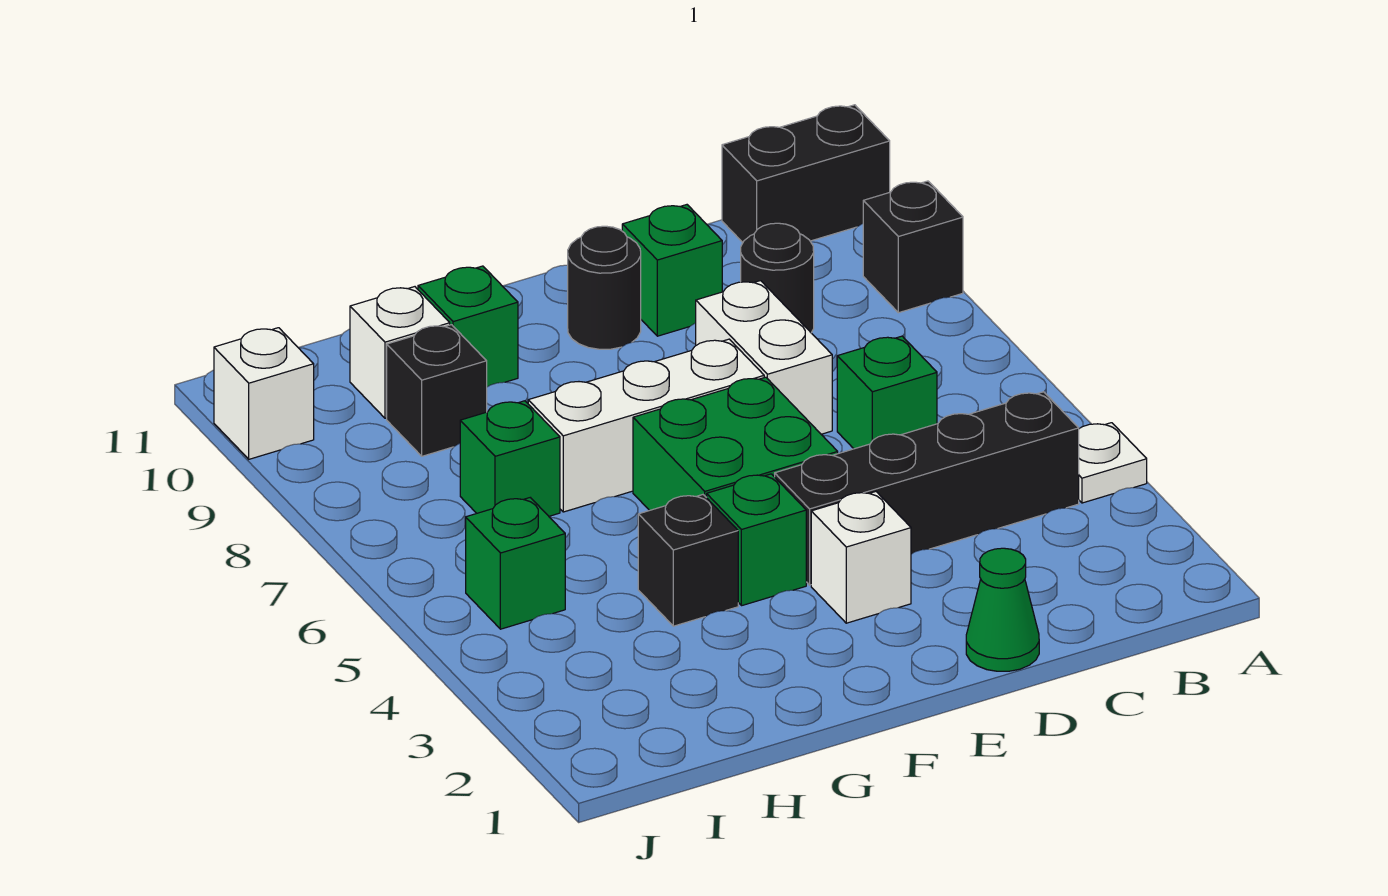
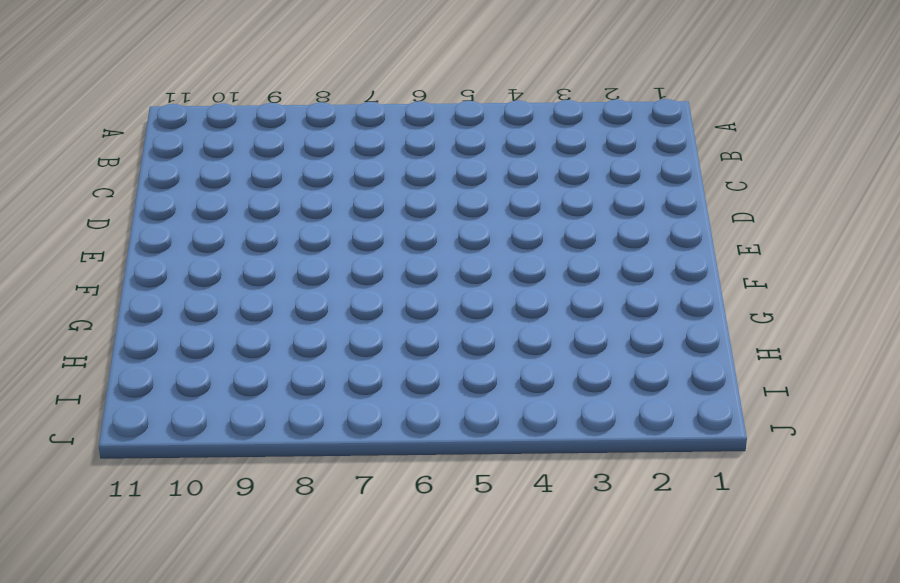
none -> white 1x1 plate [1079,423,1147,503]
none -> black 1x1 brick [863,181,963,313]
none -> black 1x2 brick [722,105,890,242]

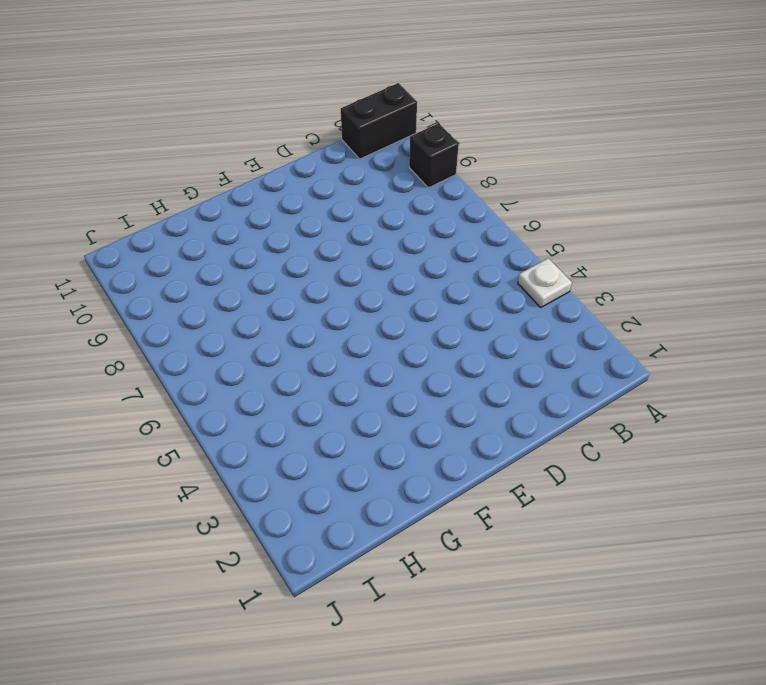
none -> black 1x4 brick [775,392,1079,585]
none -> green 1x1 brick [837,336,937,449]
none -> black 1x1 round brick [741,223,814,333]

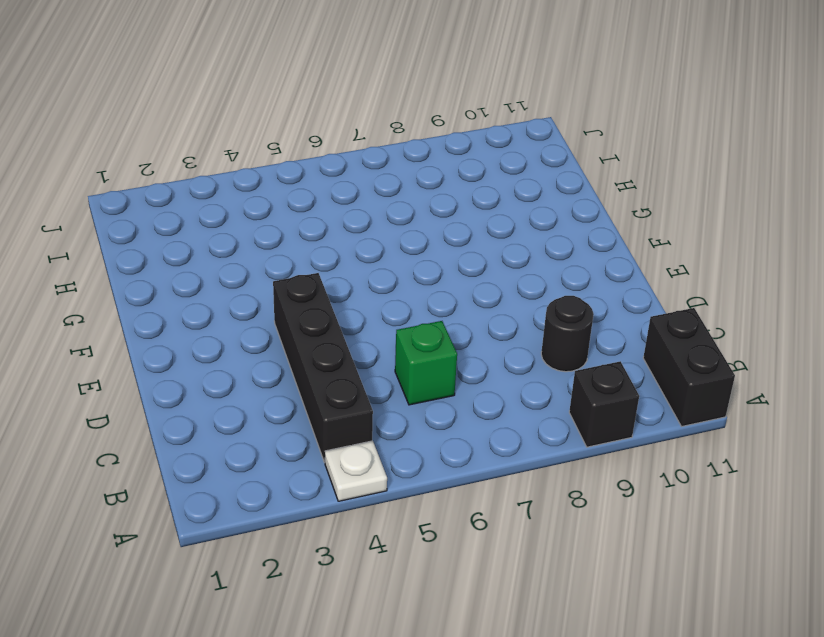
none -> green 1x1 cone [966,548,1039,671]
none -> white 1x2 brick [696,281,832,434]
none -> green 1x1 brick [622,205,722,336]

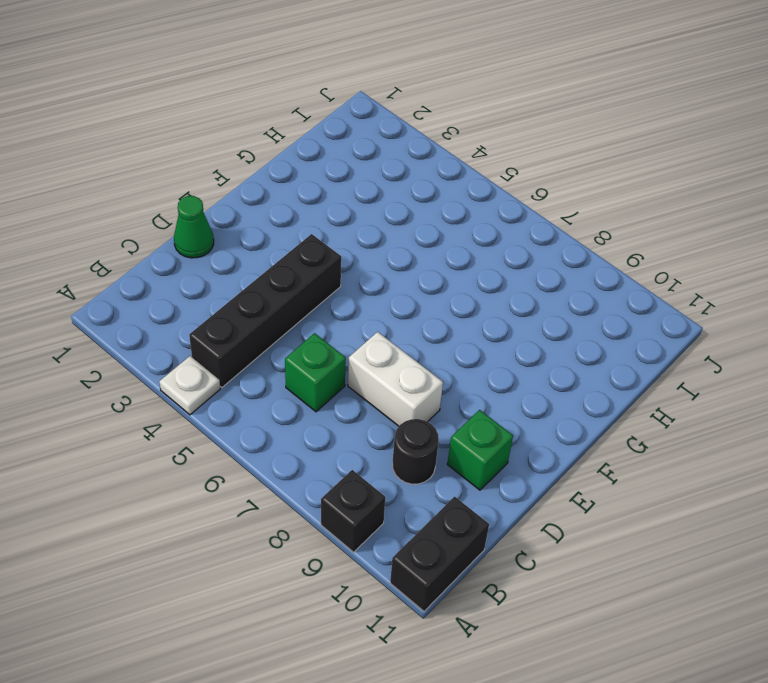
none -> white 1x1 brick [811,492,911,623]
none -> green 2x2 brick [633,377,838,510]
none -> white 1x3 brick [528,339,764,512]

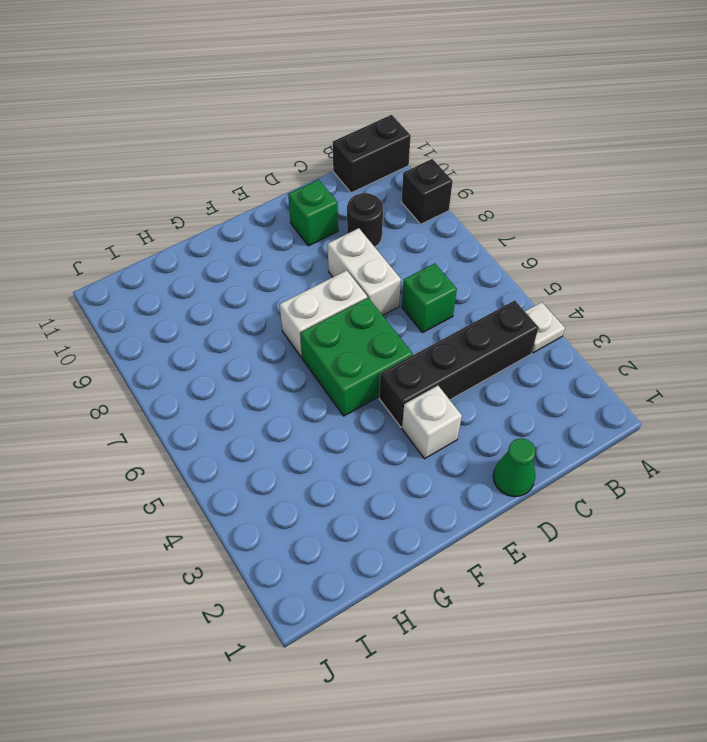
white 1x2 brick [280,270,367,358] -> white 1x3 brick [528,339,764,512]
none -> black 1x1 round brick [568,226,641,349]
none -> green 1x1 brick [707,474,806,606]
none -> black 1x1 brick [638,495,738,626]

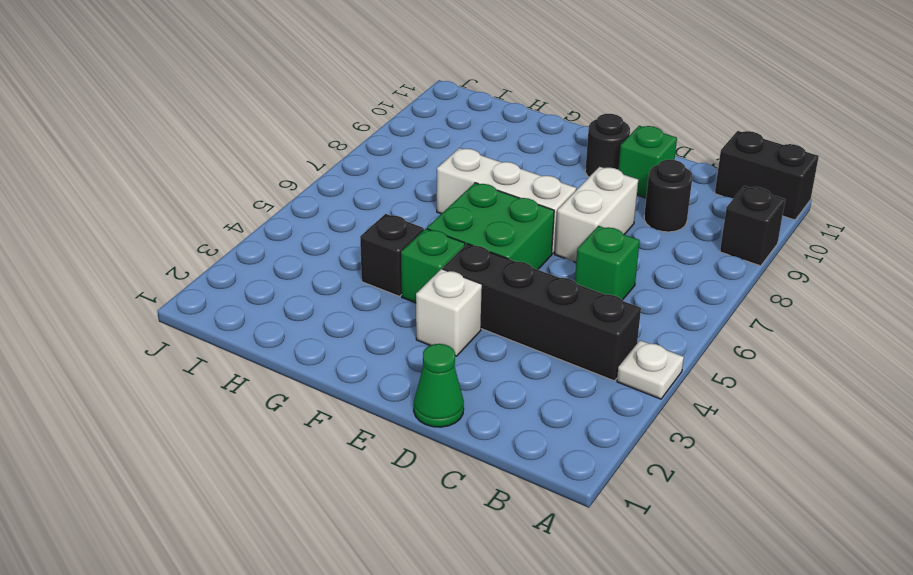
none -> green 1x1 brick [418,266,518,387]
none -> green 1x1 brick [460,401,560,516]
none -> black 1x1 brick [387,325,487,456]

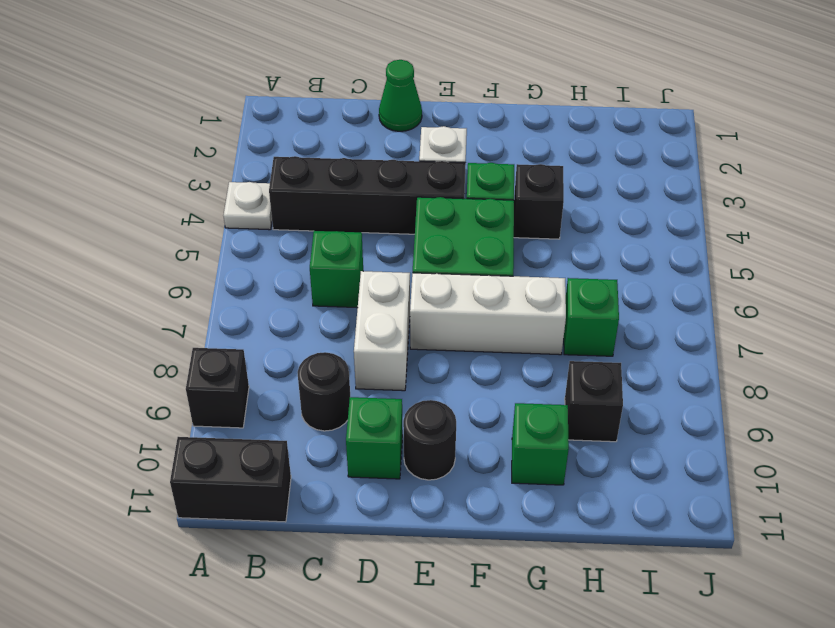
none -> white 1x1 brick [350,287,450,418]
none -> green 1x1 brick [466,498,565,629]
none -> white 1x1 brick [214,328,314,459]

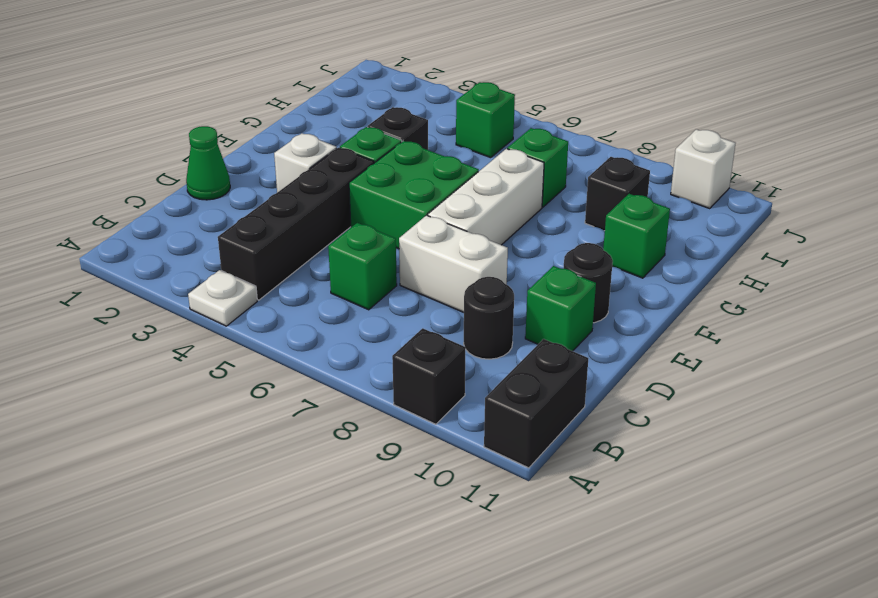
none -> white 1x1 brick [350,287,450,418]

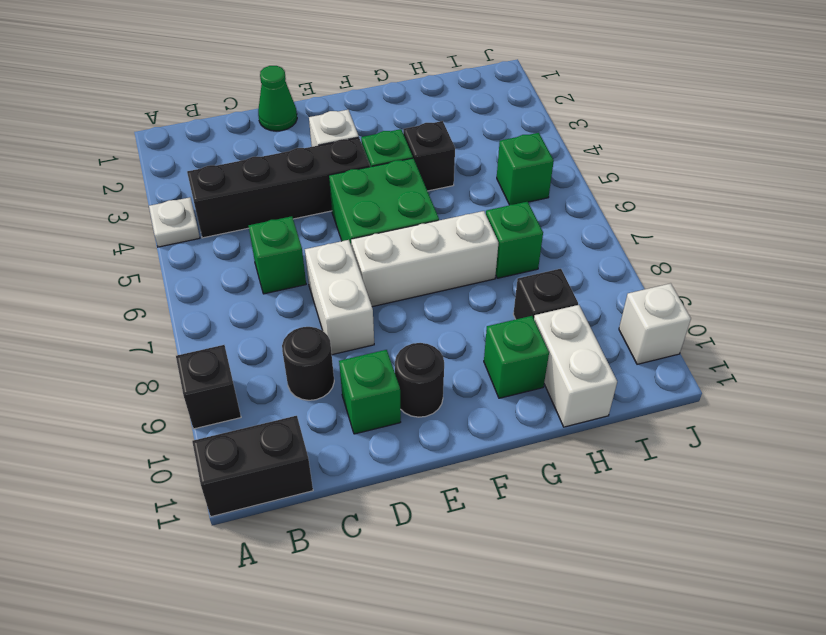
white 1x2 brick [534,305,617,427] -> white 1x1 brick [350,287,450,418]

